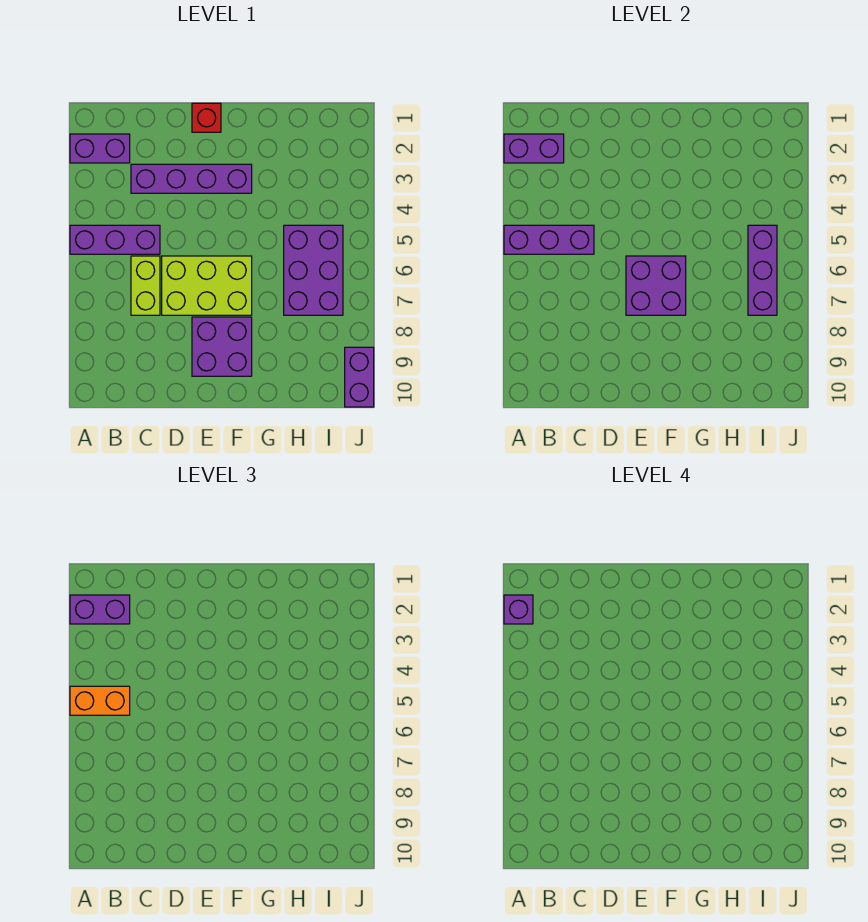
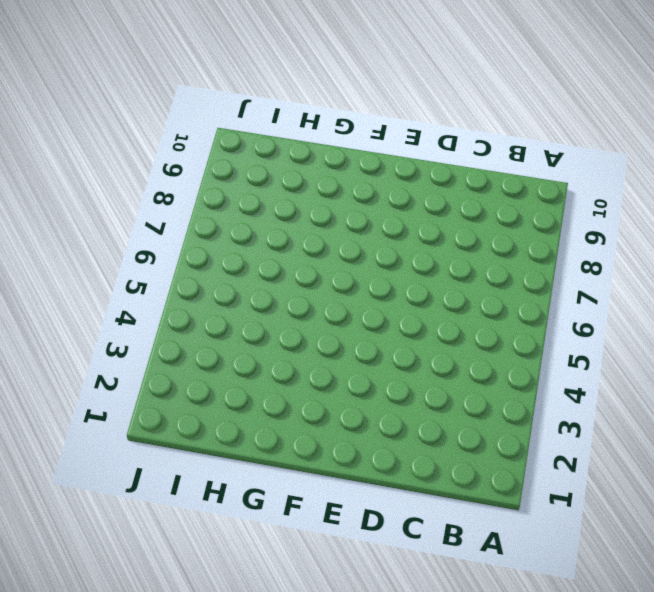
none -> purple 1x2 brick [70,134,130,163]
none -> purple 1x3 brick [70,225,160,254]
none -> purple 1x4 brick [131,164,252,193]

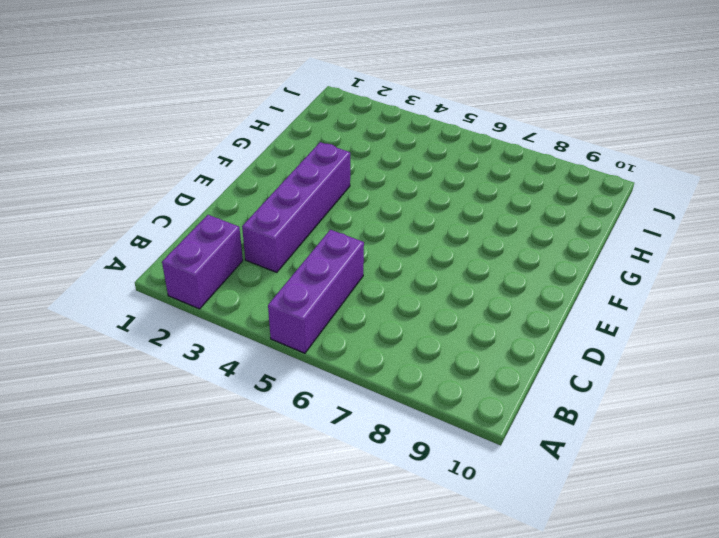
none -> lime 1x2 brick [131,256,160,315]
none -> lime 2x3 brick [162,256,252,315]
none -> red 1x1 brick [192,103,221,132]

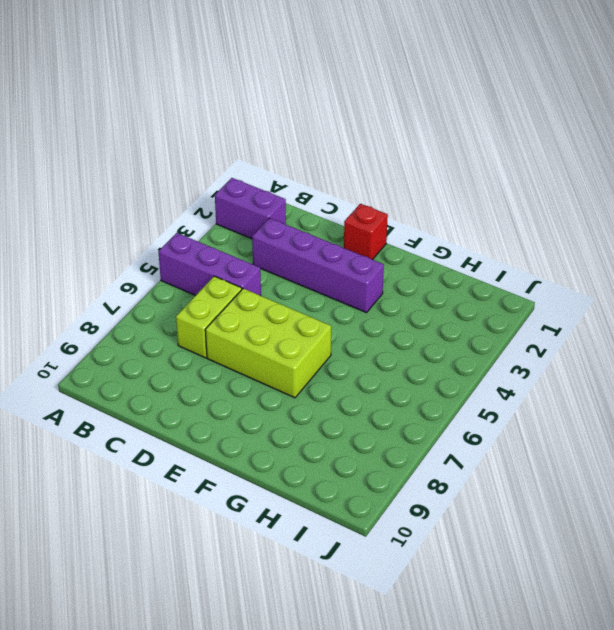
none -> purple 2x2 brick [192,317,252,376]
none -> purple 2x3 brick [284,225,343,315]
none -> purple 1x2 brick [345,347,374,407]

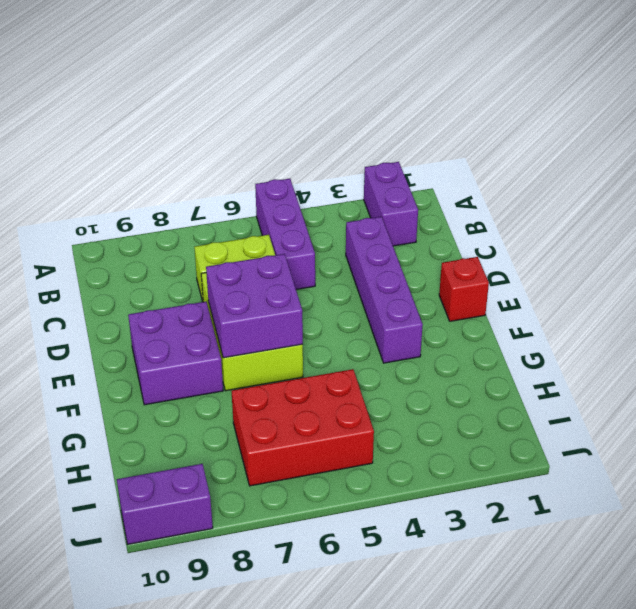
red 2x3 brick [232,369,374,486] -> purple 2x3 brick [284,225,343,315]
none -> purple 1x2 brick [504,134,564,163]
none -> purple 1x3 brick [504,225,594,254]
none -> purple 1x3 brick [748,225,777,315]

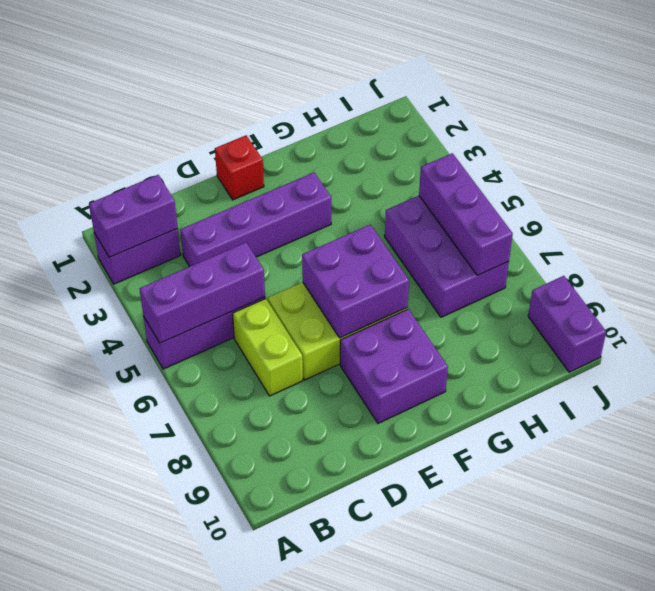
none -> purple 1x2 brick [70,595,130,624]
none -> orange 1x2 brick [70,686,130,715]
none -> purple 1x1 brick [504,595,533,624]

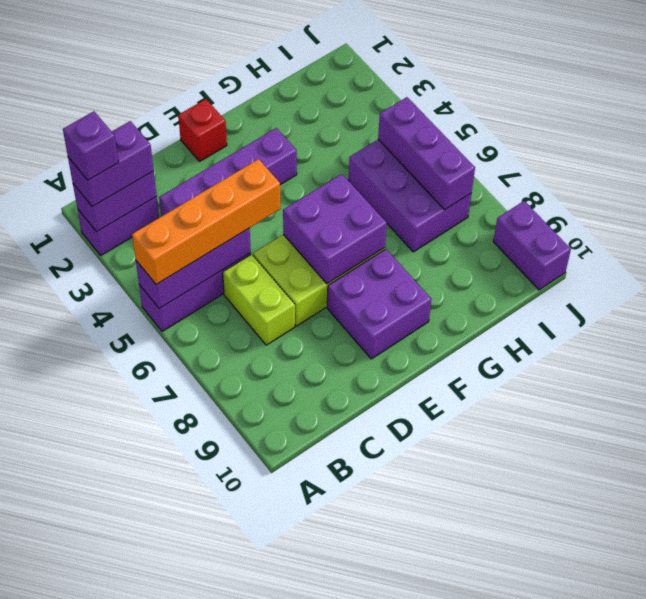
orange 1x4 brick [132,159,280,284] -> orange 1x2 brick [70,686,130,715]

